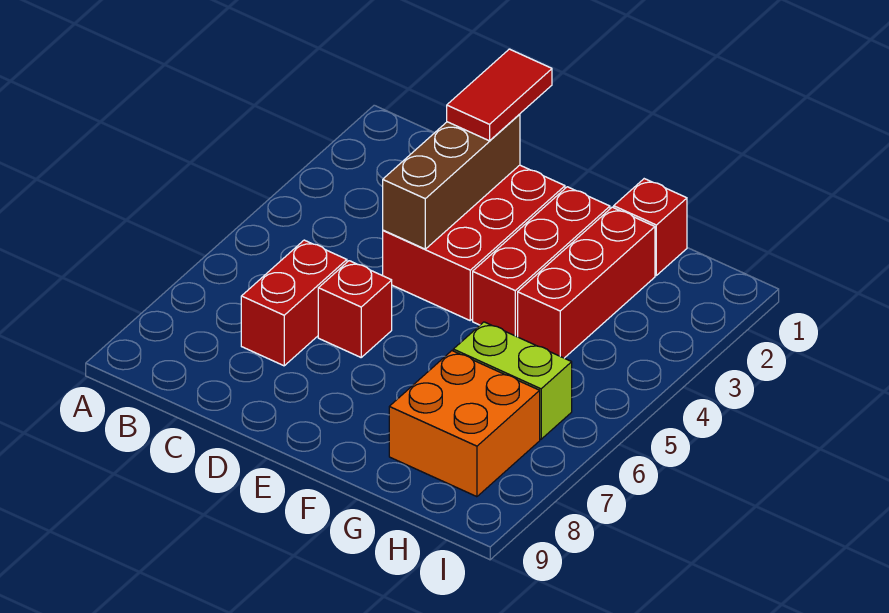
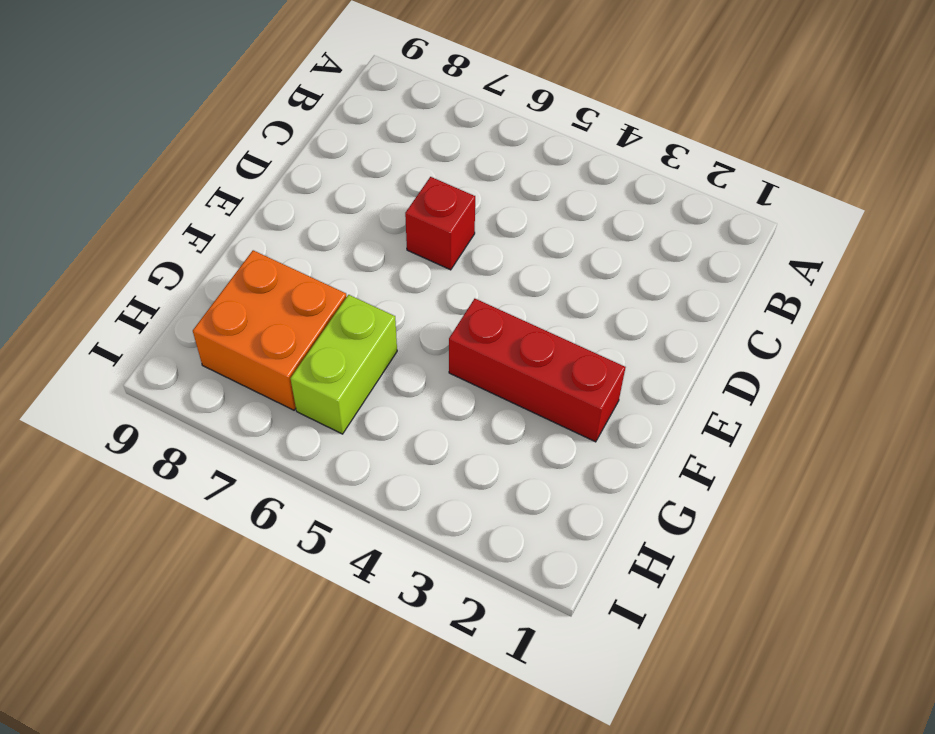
none -> red 1x2 brick [241,240,347,366]
none -> red 2x3 brick [383,165,565,320]

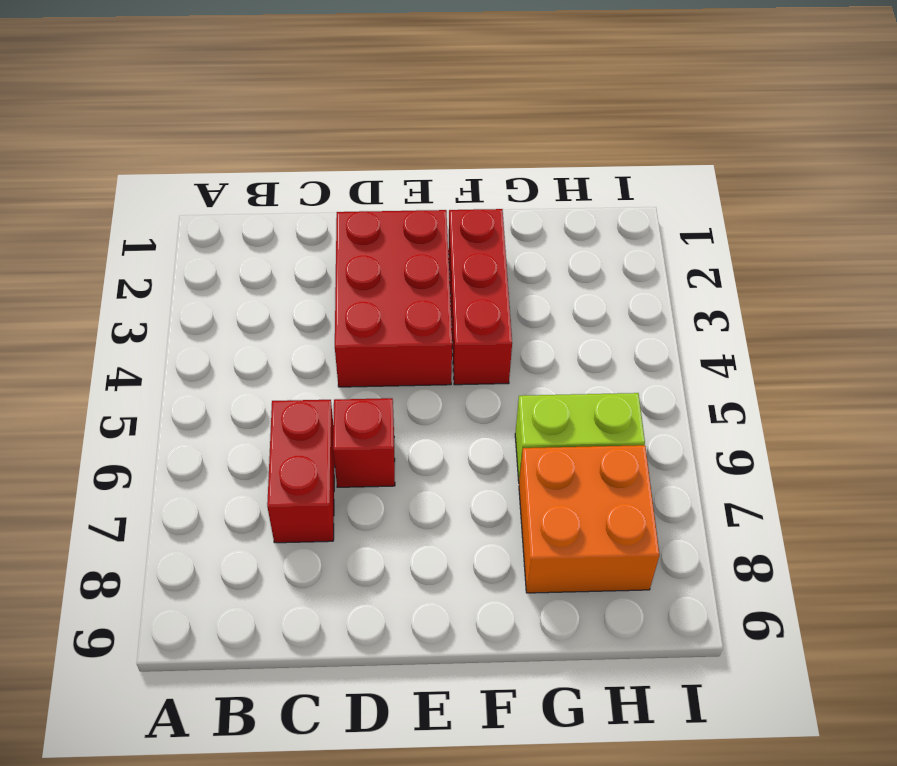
none -> red 1x1 brick [614,179,687,275]
none -> red 1x3 brick [518,207,655,358]

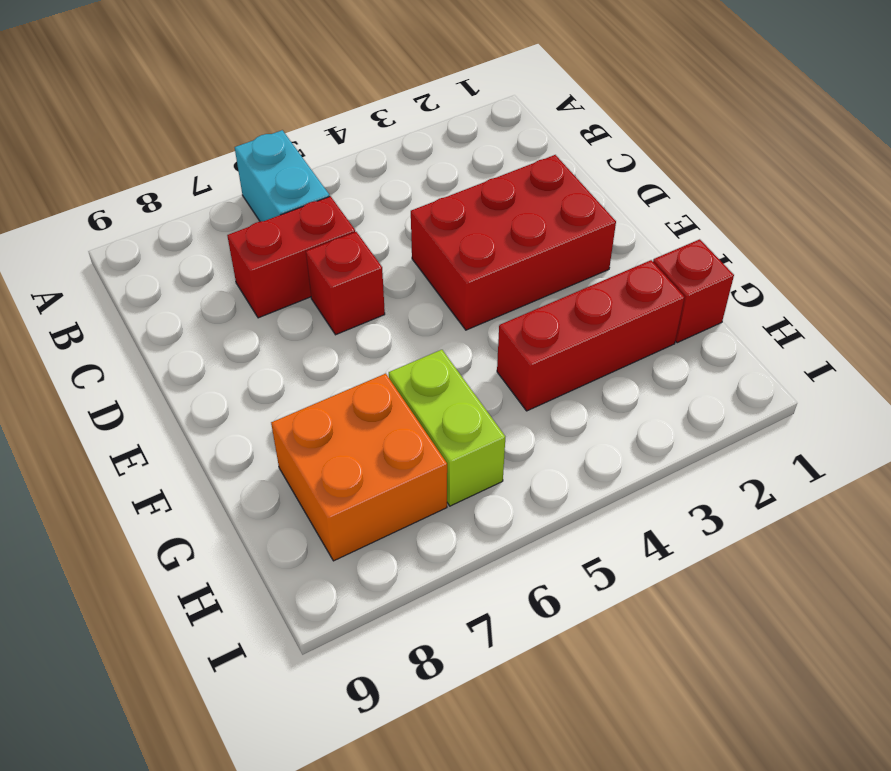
cyan 1x2 brick [235,130,330,222] -> none
none -> red 1x3 brick [473,187,610,337]
none -> brown 1x3 brick [383,114,520,249]

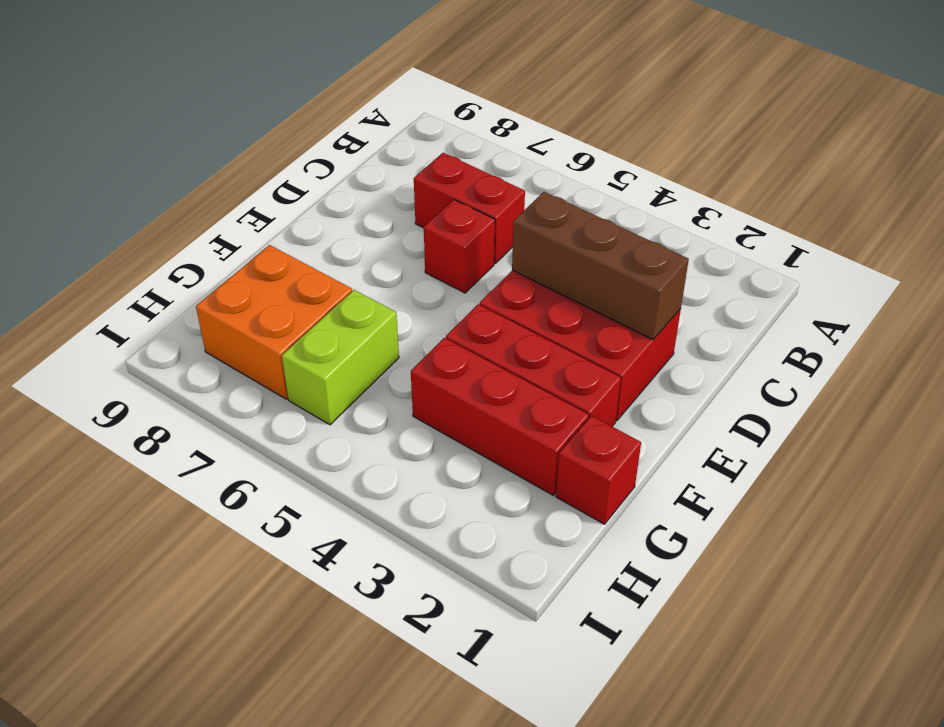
none -> red 1x2 tile [447,49,552,141]

